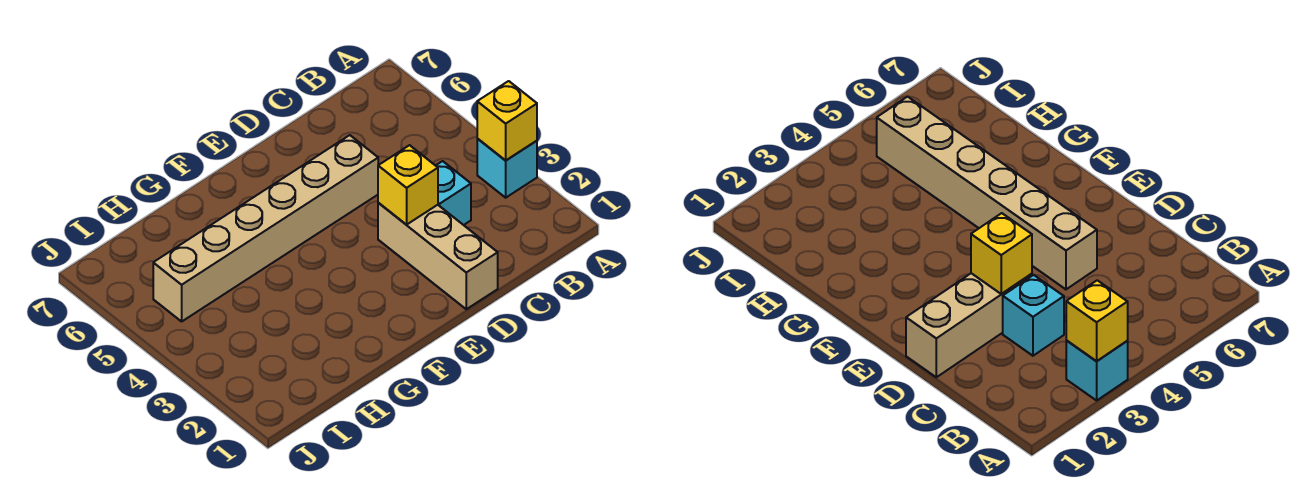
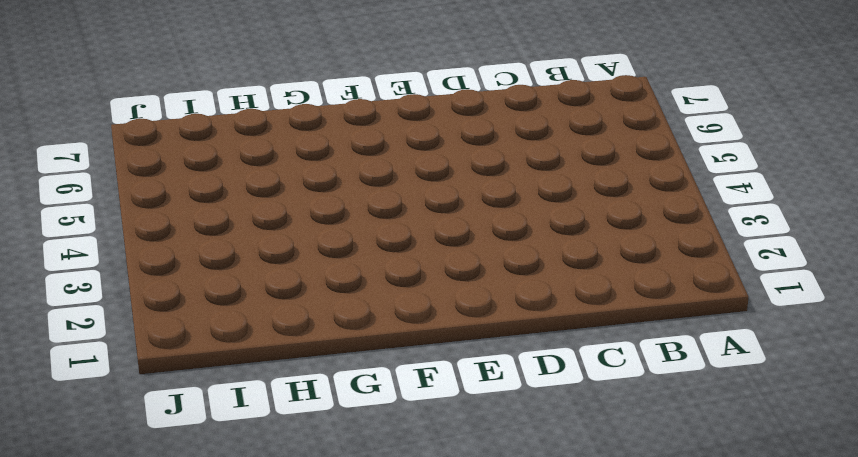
none -> cyan 1x1 brick [477,139,537,198]
none -> cyan 1x1 brick [436,161,471,225]

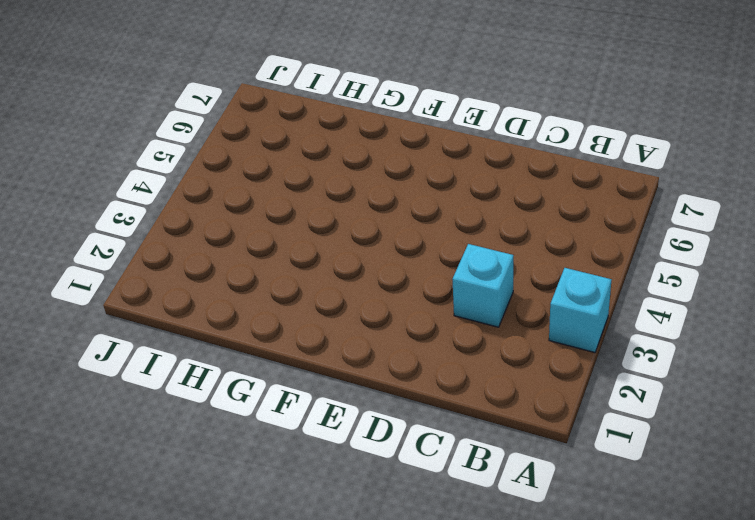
none -> tan 1x3 brick [378,203,498,309]
none -> tan 1x6 brick [153,135,378,321]

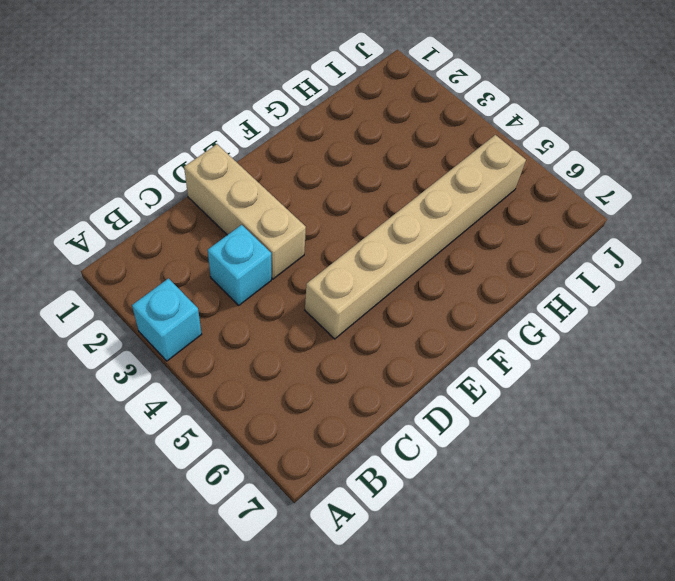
none -> yellow 1x1 brick [477,81,537,161]
none -> yellow 1x1 brick [378,145,438,225]

